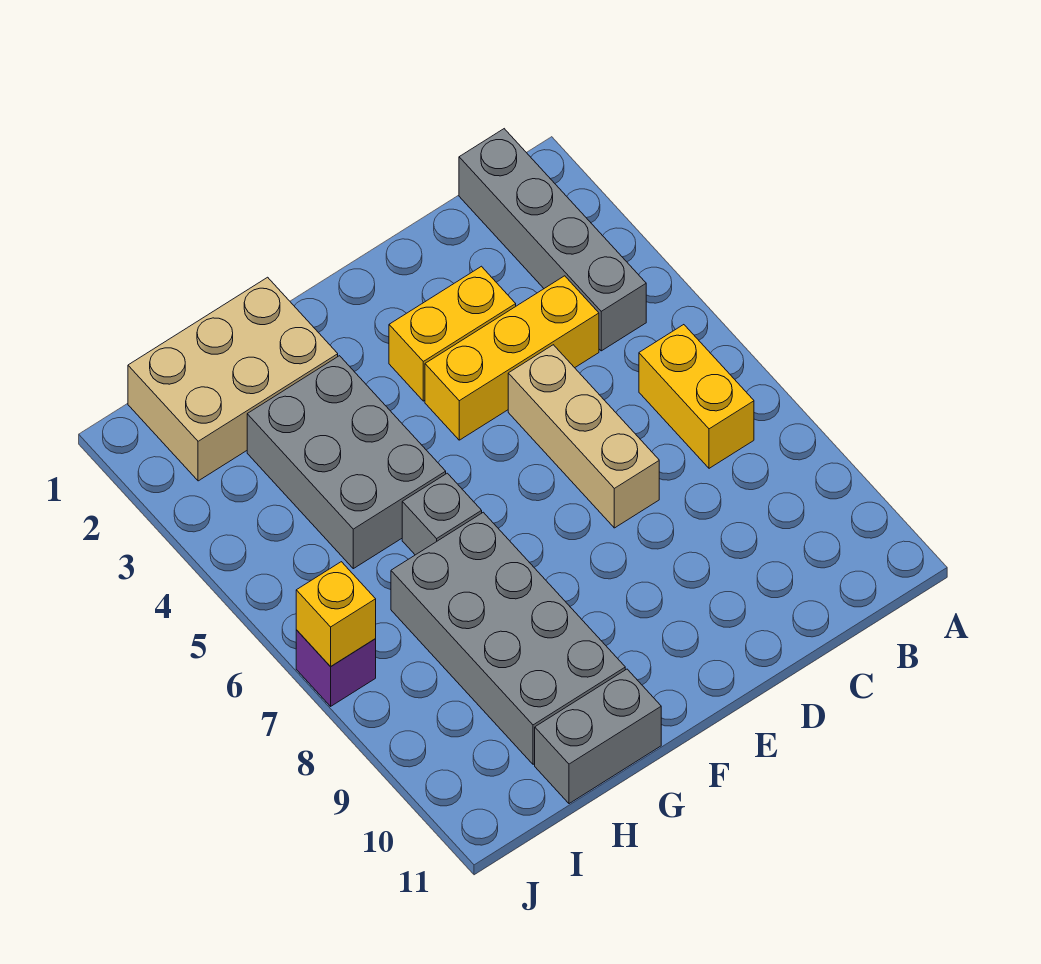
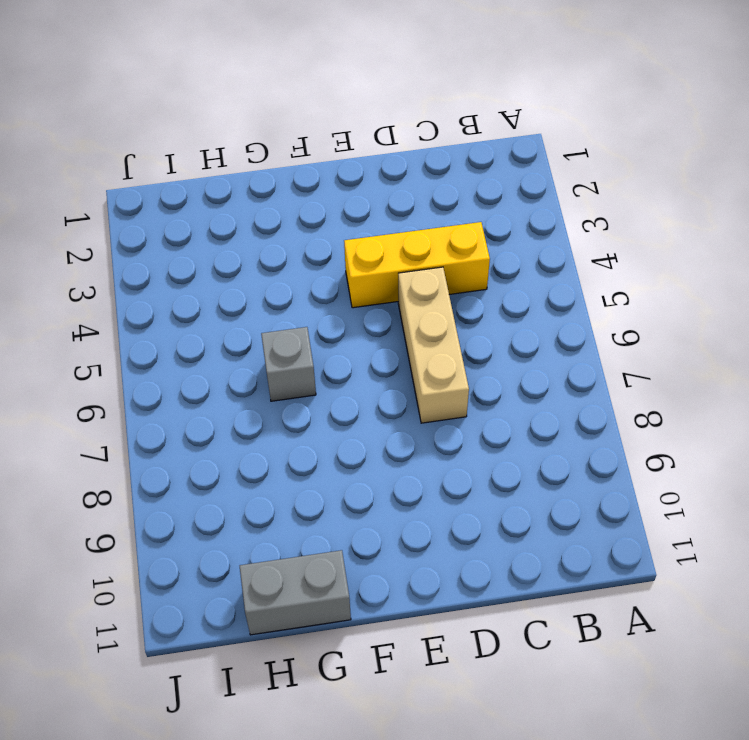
none -> grey 1x4 brick [459,129,646,351]
none -> yellow 1x2 brick [639,325,754,468]
none -> yellow 1x2 brick [389,266,516,401]

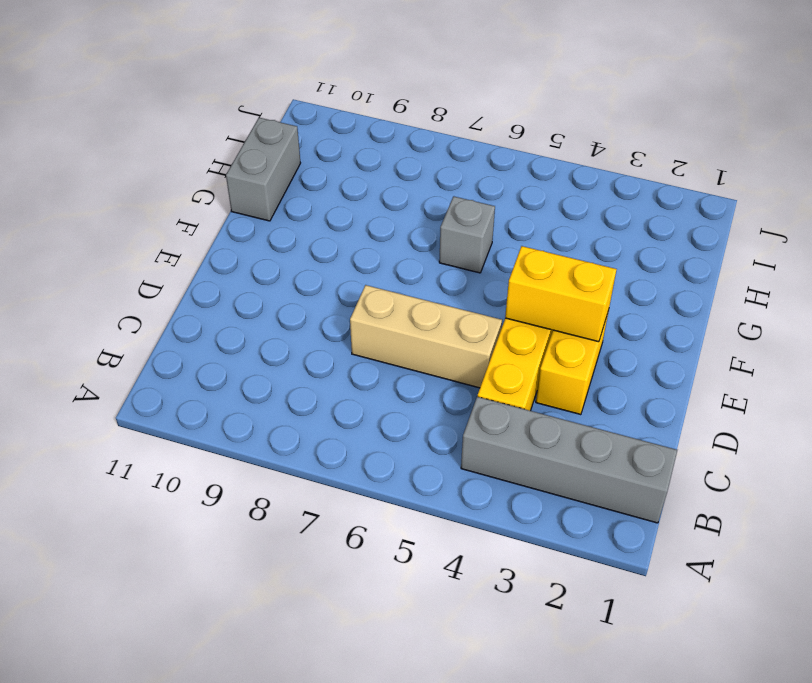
yellow 1x2 brick [505,246,617,342] -> yellow 1x2 brick moved to [639,325,754,468]
none -> tan 2x3 brick [128,277,338,481]
none -> grey 2x3 brick [247,356,446,569]
none -> grey 2x4 brick [391,512,625,764]

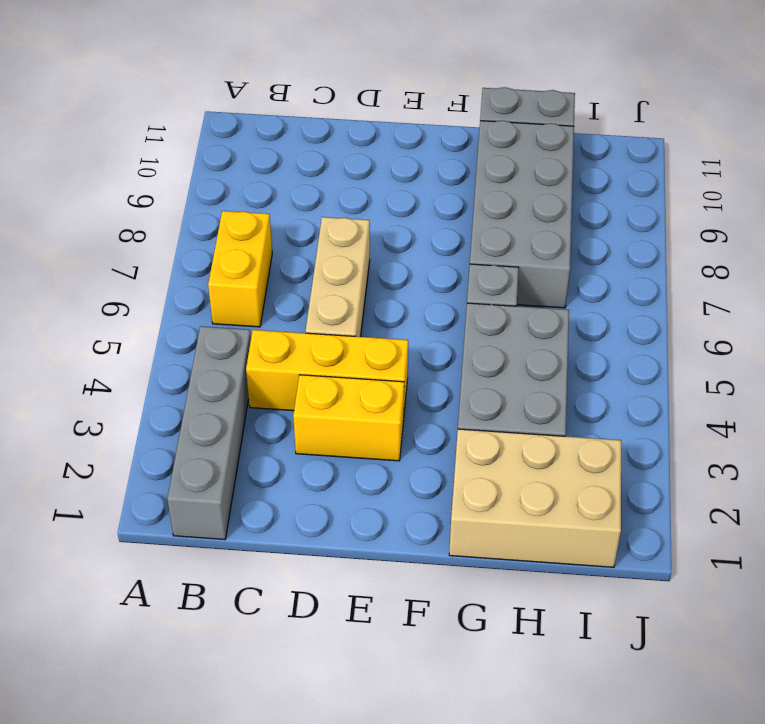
none -> purple 1x1 brick [296,630,376,706]
none -> yellow 1x1 brick [296,562,376,667]

